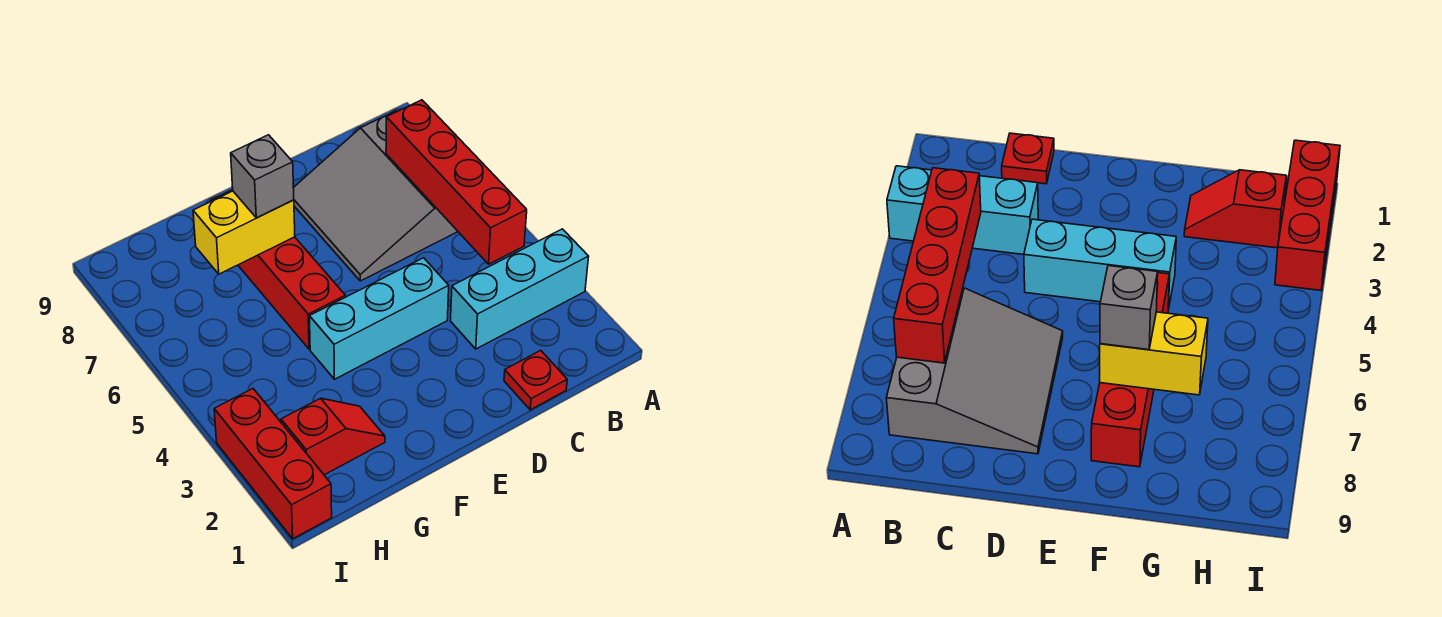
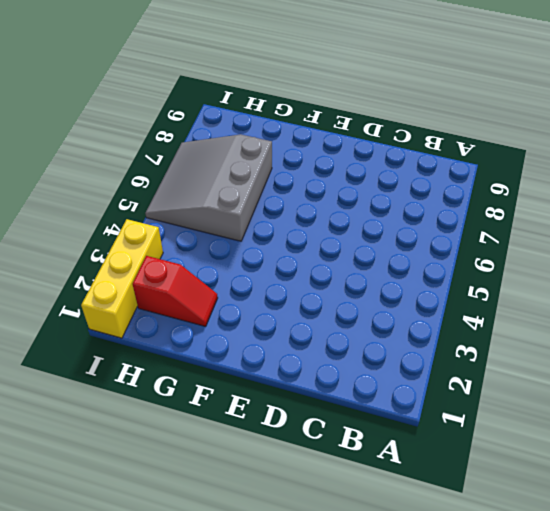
grey 3x3 slope [145,134,272,241] -> grey 3x3 slope moved to [294,111,458,281]
yellow 1x3 brick [81,219,163,338] -> red 1x3 brick [214,389,332,539]
none -> cyan 1x3 brick [451,229,589,349]
none -> red 1x1 plate [504,350,567,410]

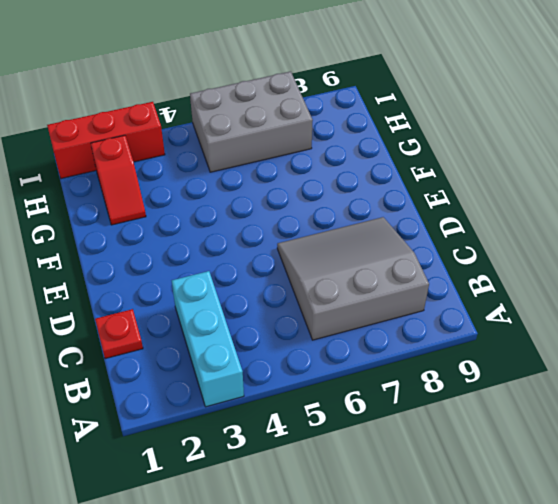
grey 2x3 brick [190,71,313,172] -> none
none -> cyan 1x3 brick [310,258,449,379]
none -> red 1x4 brick [211,190,346,349]

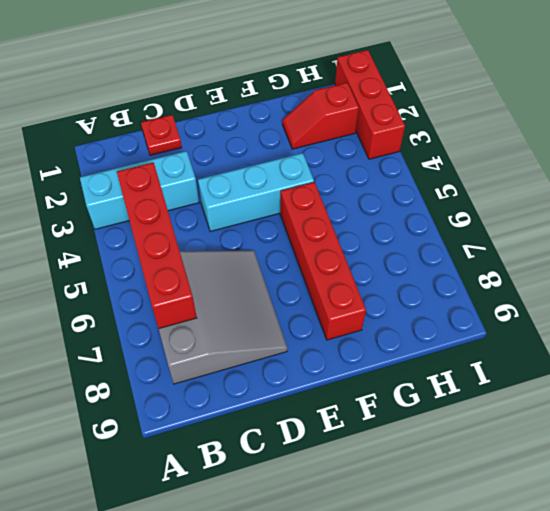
none -> yellow 1x2 brick [193,191,295,274]
none -> grey 1x1 brick [231,135,294,218]

